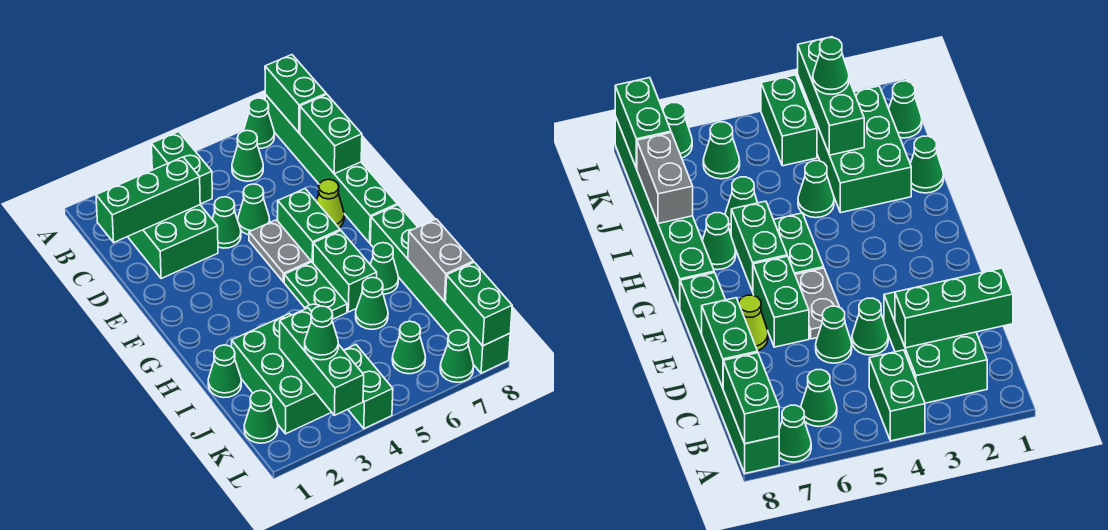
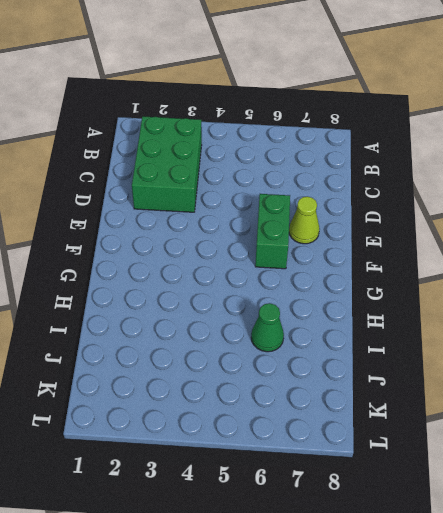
none -> green 1x2 brick [151,132,212,204]
none -> green 1x1 cone [244,98,274,149]
none -> green 1x6 brick [265,94,397,243]

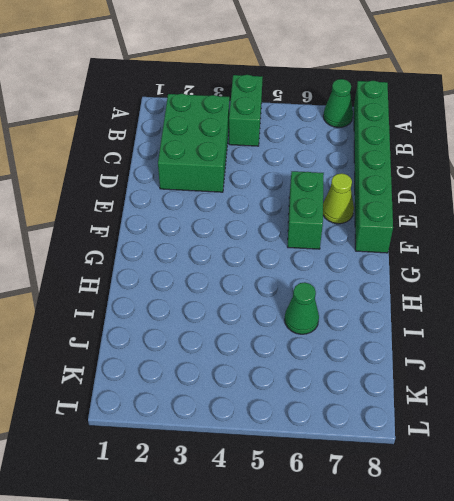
none -> green 1x1 cone [232,130,263,181]
none -> green 1x1 cone [212,197,241,248]
none -> green 1x1 cone [238,184,270,235]

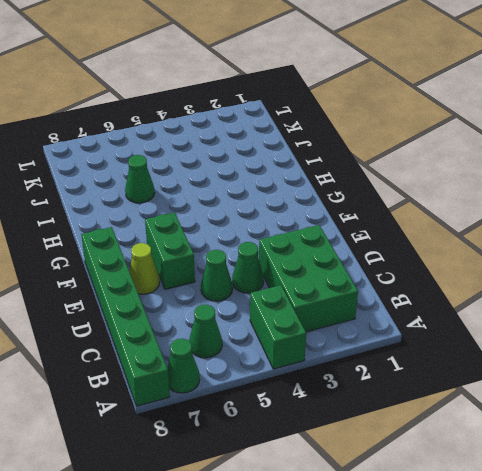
none -> grey 1x2 plate [249,220,311,282]
none -> green 1x2 plate [284,262,347,319]
none -> green 1x2 brick [313,231,377,312]

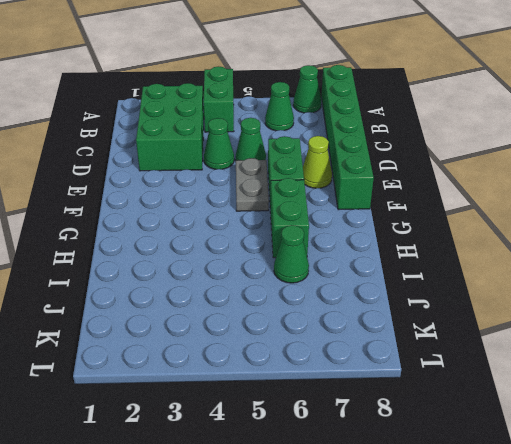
none -> green 1x2 plate [284,262,347,319]
none -> green 1x6 brick [370,205,510,373]
none -> green 1x1 cone [370,243,398,294]

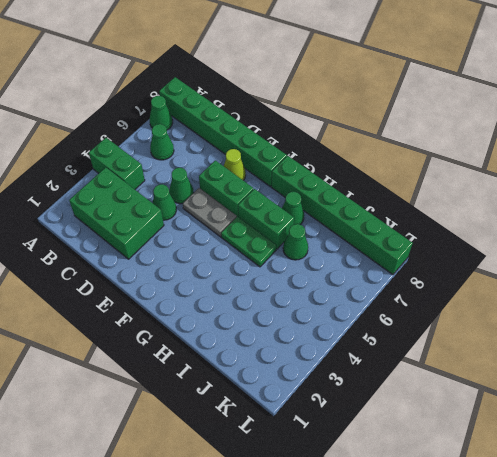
none -> green 1x1 cone [208,345,241,398]
none -> green 2x3 brick [232,314,331,434]
none -> green 1x1 cone [798,161,834,218]

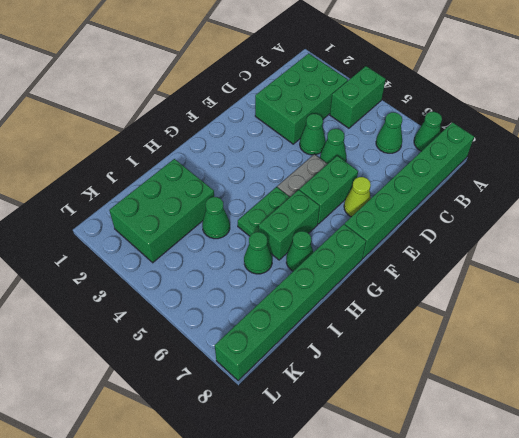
none -> green 1x1 cone [208,345,241,398]
none -> green 1x1 cone [244,390,278,443]
none -> green 1x2 brick [344,345,393,429]

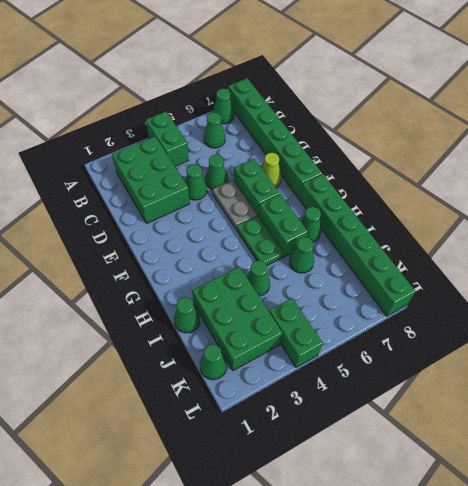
none -> green 1x1 cone [392,321,425,374]
none -> green 1x1 cone [440,330,474,382]
none -> green 1x2 brick [265,55,326,133]

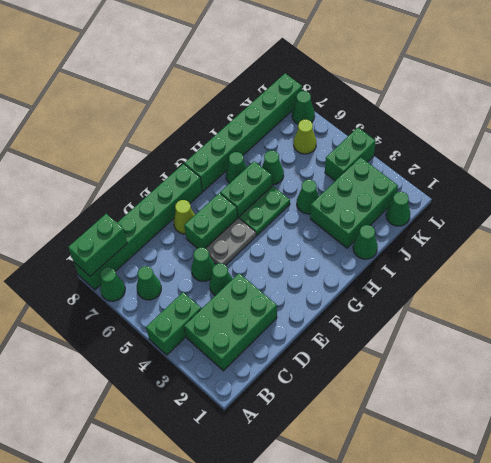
lime 1x1 cone [294,120,316,154] -> green 1x1 cone [392,321,425,374]
none -> green 1x3 brick [96,157,200,242]
none -> green 1x2 brick [300,94,362,174]
none -> grey 1x2 brick [408,219,474,301]

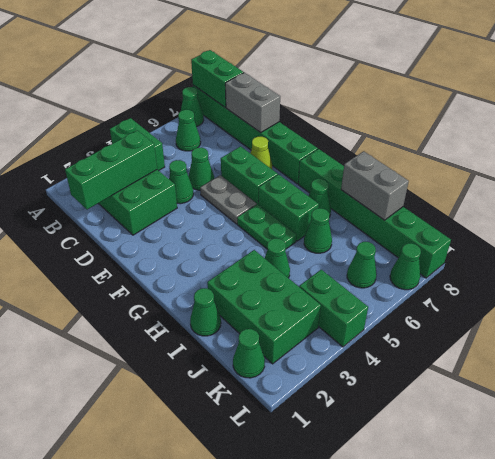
grey 1x2 brick [225,73,280,133] -> green 1x2 brick [300,94,362,174]
none -> green 1x3 brick [280,308,364,415]
none -> green 1x2 brick [445,262,512,346]
none -> green 1x1 cone [305,306,338,360]

